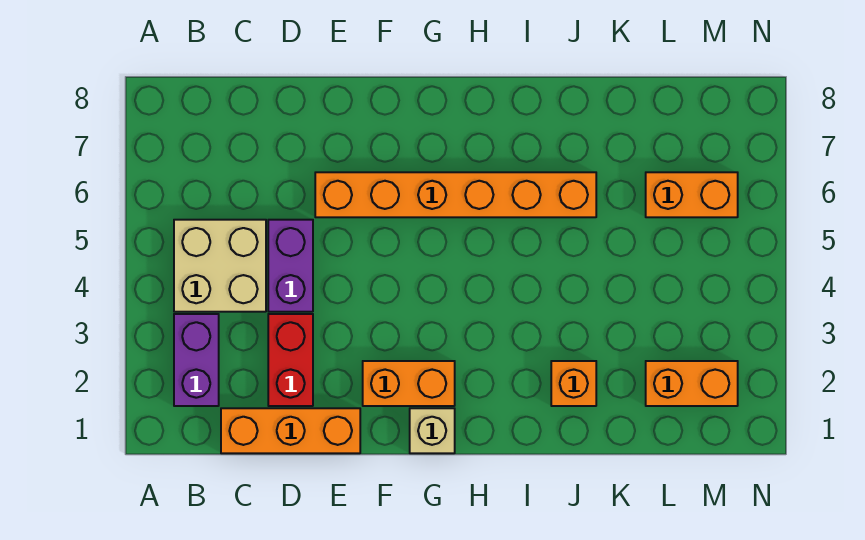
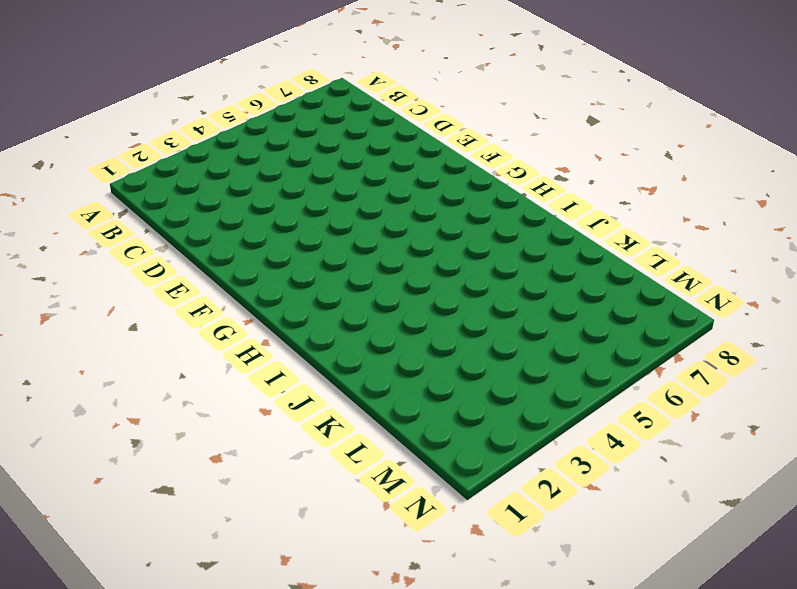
none -> purple 1x2 brick [174,314,219,406]
none -> tan 2x2 brick [174,220,266,312]

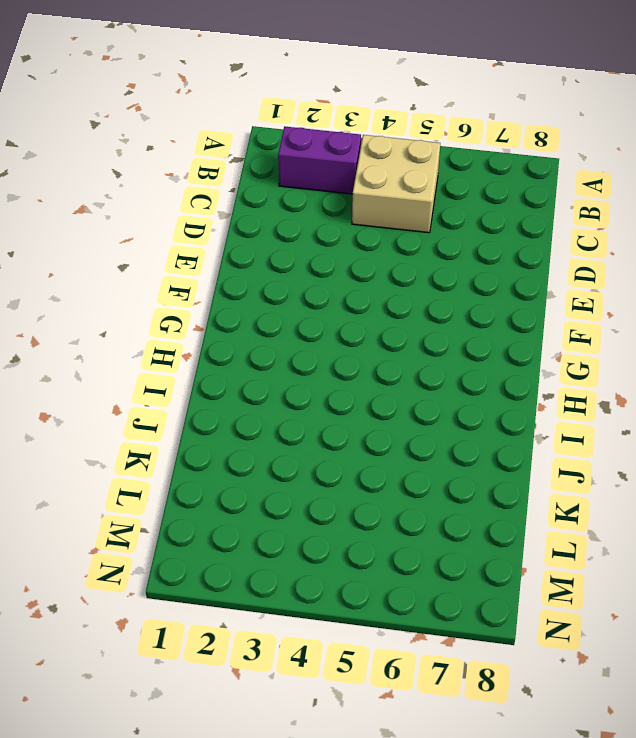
none -> orange 1x3 brick [221,408,360,453]
none -> red 1x2 brick [268,314,313,406]

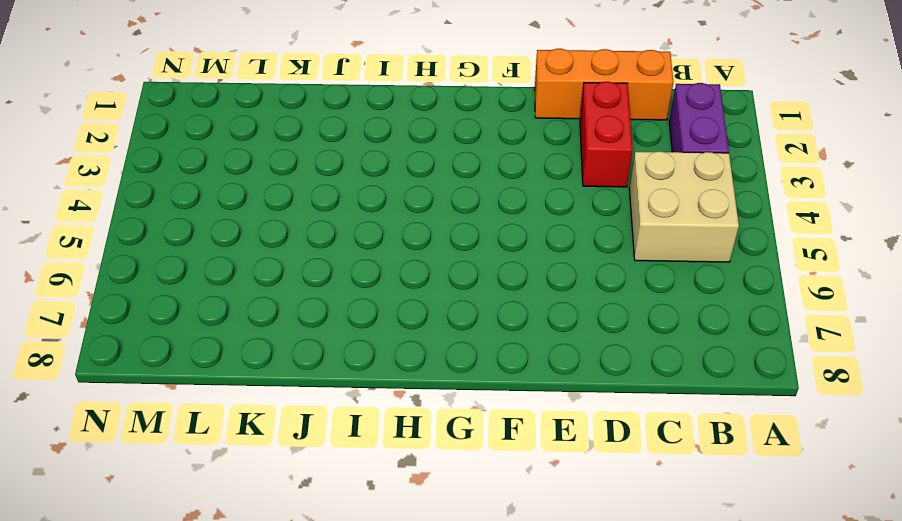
none -> purple 1x2 brick [268,220,313,312]
none -> orange 1x6 brick [315,172,596,217]

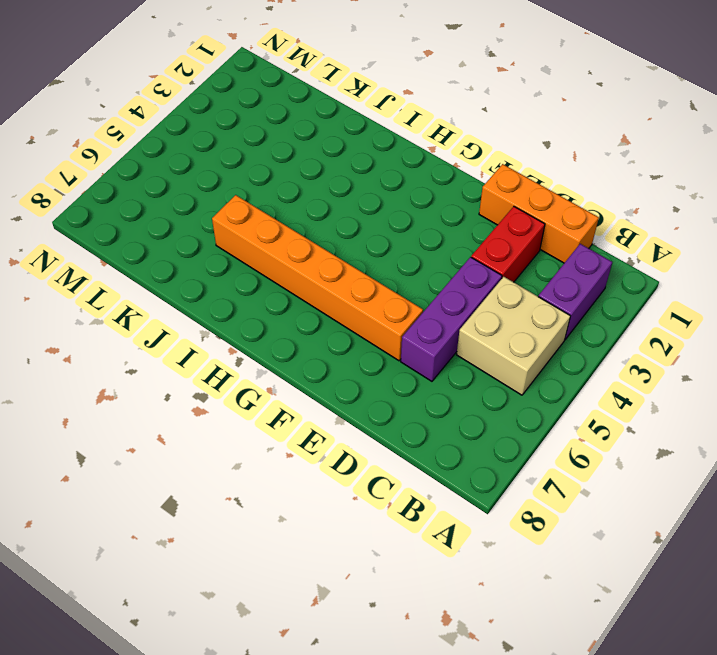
purple 1x3 brick [401,257,502,381] -> purple 1x2 brick [268,220,313,312]
none -> orange 1x2 brick [363,361,455,406]
none -> tan 1x1 brick [410,408,455,453]

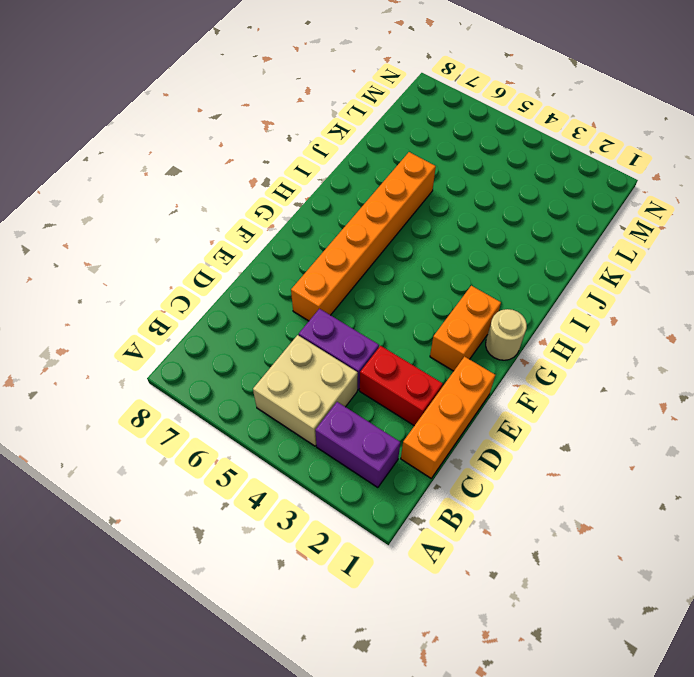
tan 1x1 round brick [486,309,527,360] -> tan 1x1 brick [410,408,455,453]
none -> orange 1x1 brick [551,361,596,406]
none -> orange 1x2 brick [646,361,738,406]

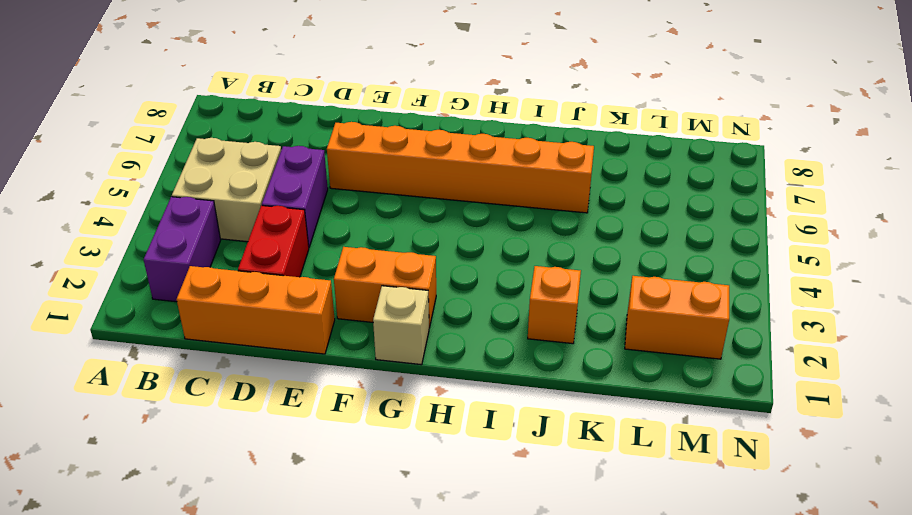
none -> orange 1x2 brick [646,172,738,217]

